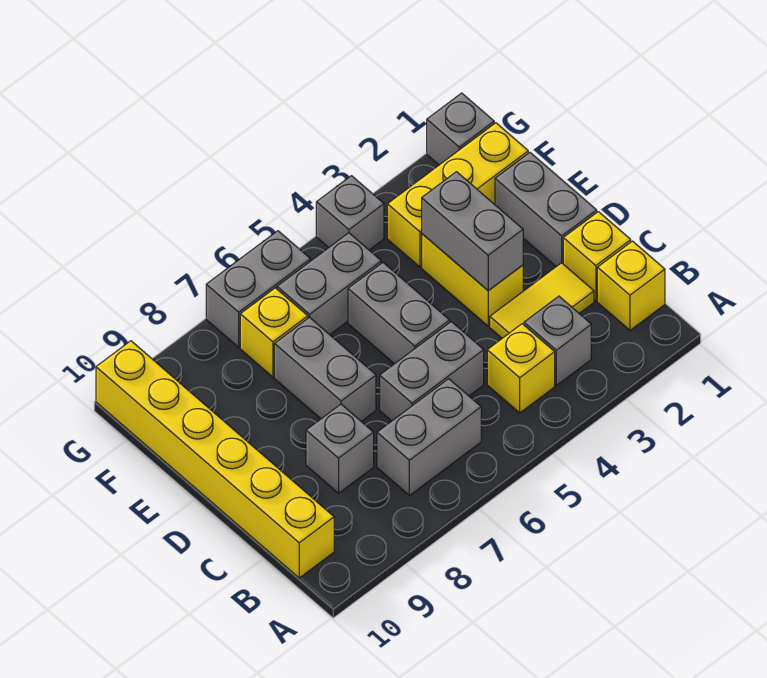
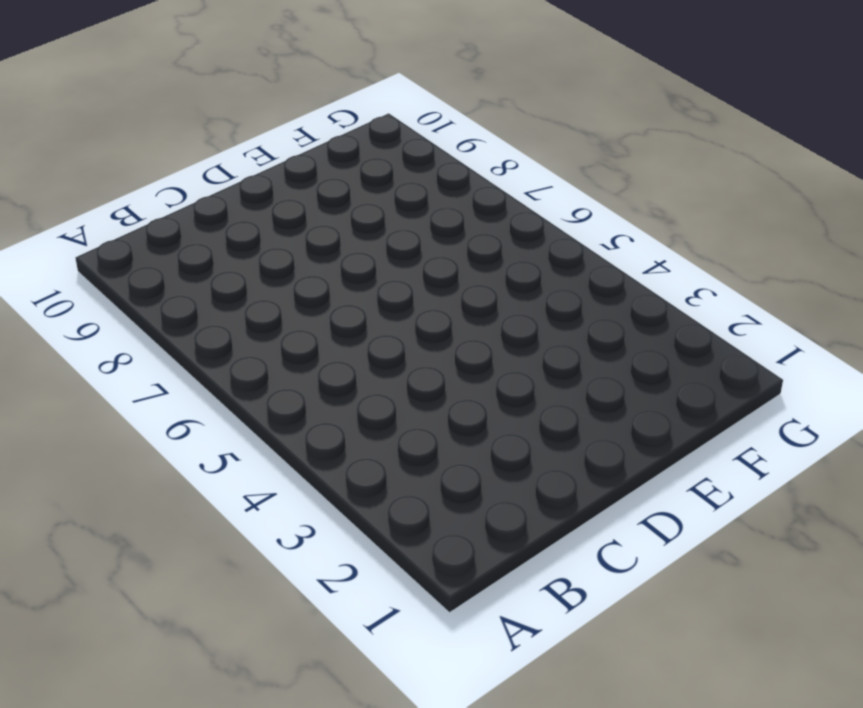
none -> yellow 1x1 brick [597,241,665,330]
none -> grey 1x1 brick [524,296,591,385]
none -> yellow 1x1 brick [487,324,555,413]

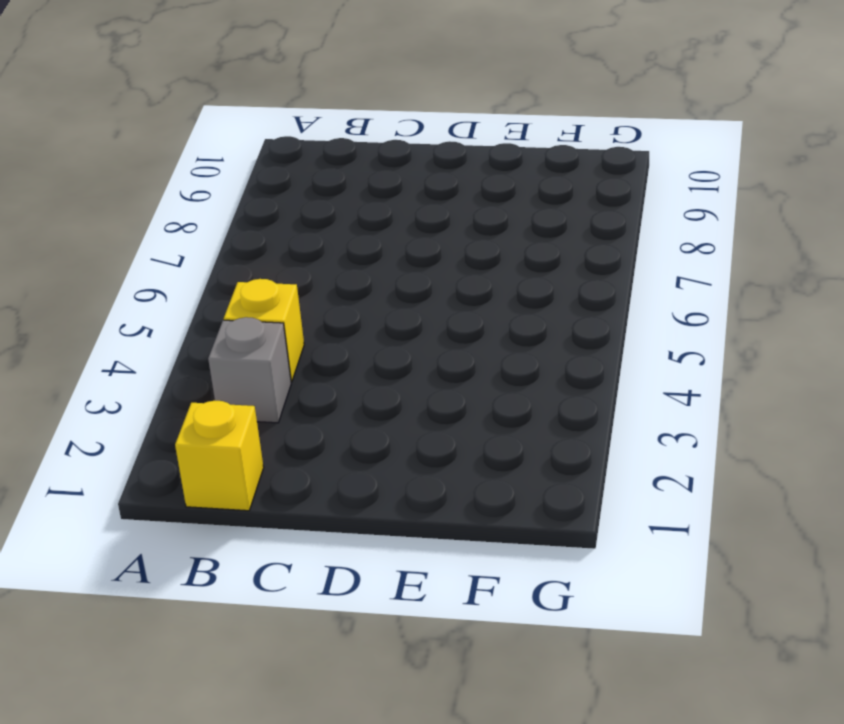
none -> grey 1x2 brick [377,379,481,495]
none -> yellow 1x6 brick [96,341,334,578]
none -> yellow 1x1 brick [563,212,631,301]

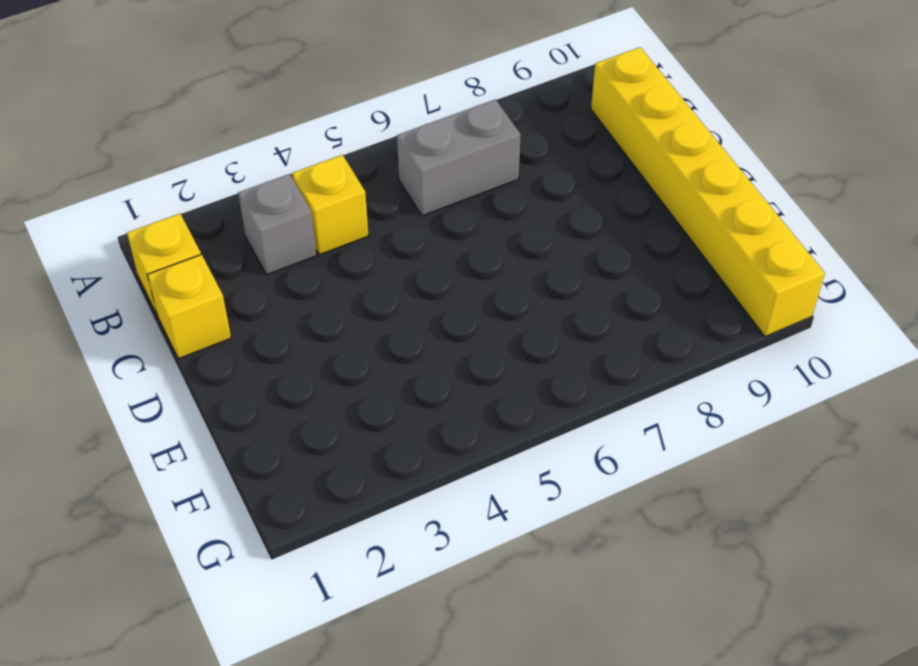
none -> yellow 1x2 tile [490,263,594,338]
none -> grey 1x2 brick [380,322,484,421]
none -> grey 1x1 brick [306,404,374,493]

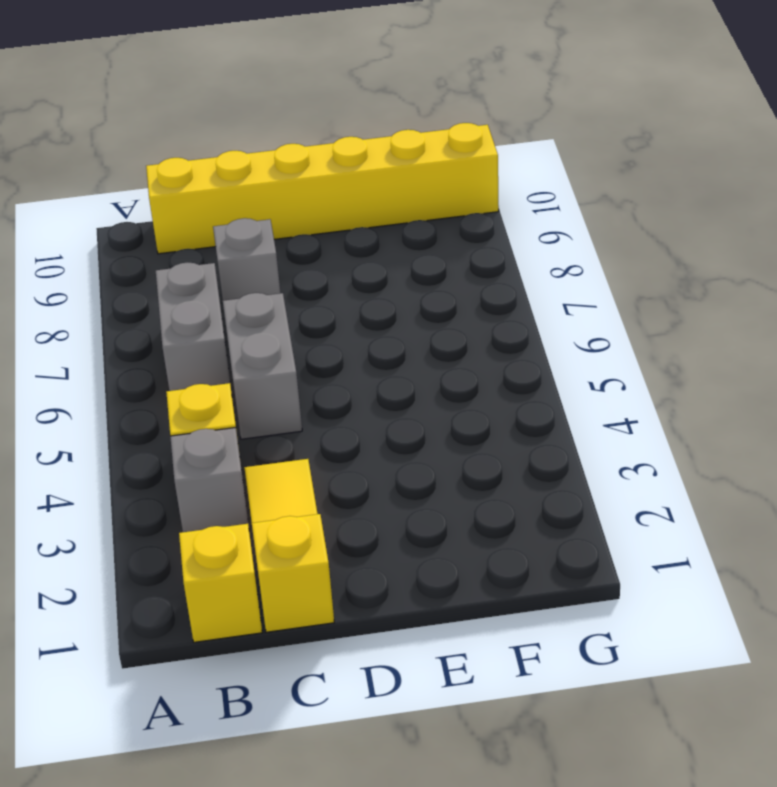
none -> grey 1x2 brick [495,153,597,266]
none -> yellow 1x2 brick [422,234,523,326]
none -> grey 1x2 brick [348,263,450,364]

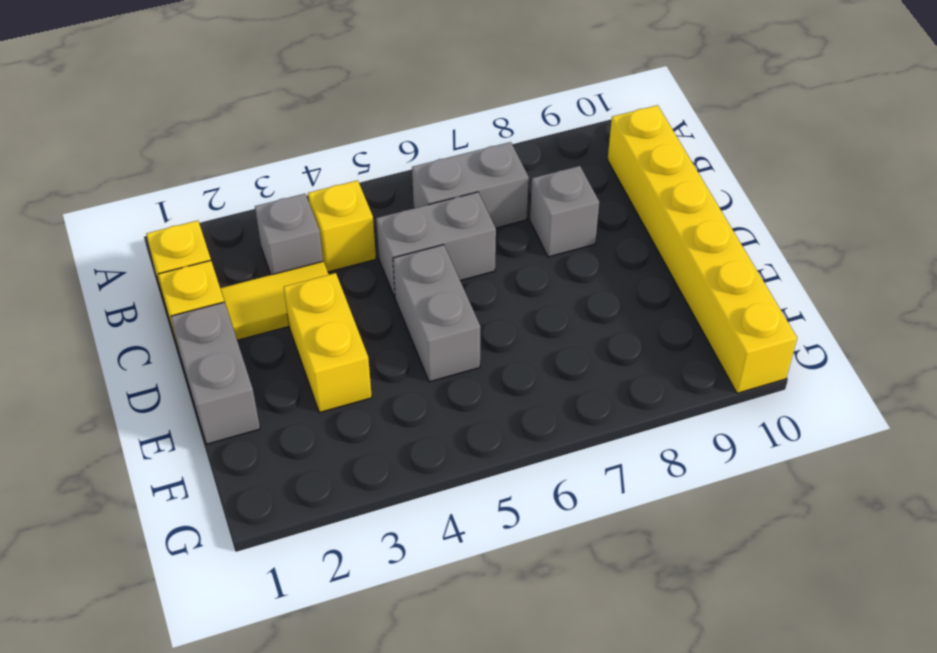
none -> grey 1x2 brick [274,317,376,421]
none -> yellow 1x3 brick [387,123,528,267]
none -> grey 1x2 brick [277,233,381,335]

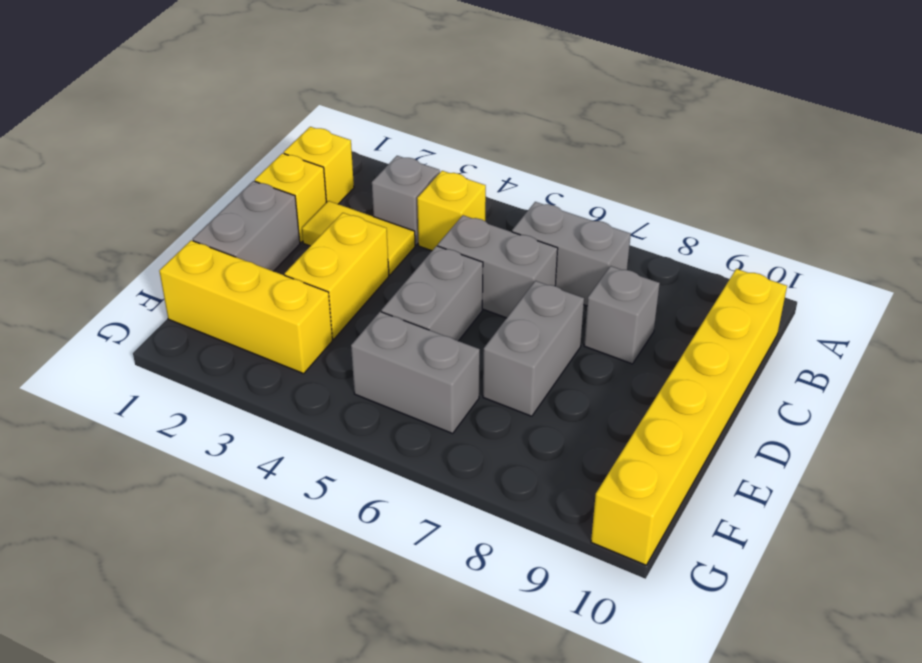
none -> yellow 1x1 brick [240,288,308,377]
none -> grey 1x1 brick [427,93,494,165]
none -> grey 1x1 brick [316,176,384,250]

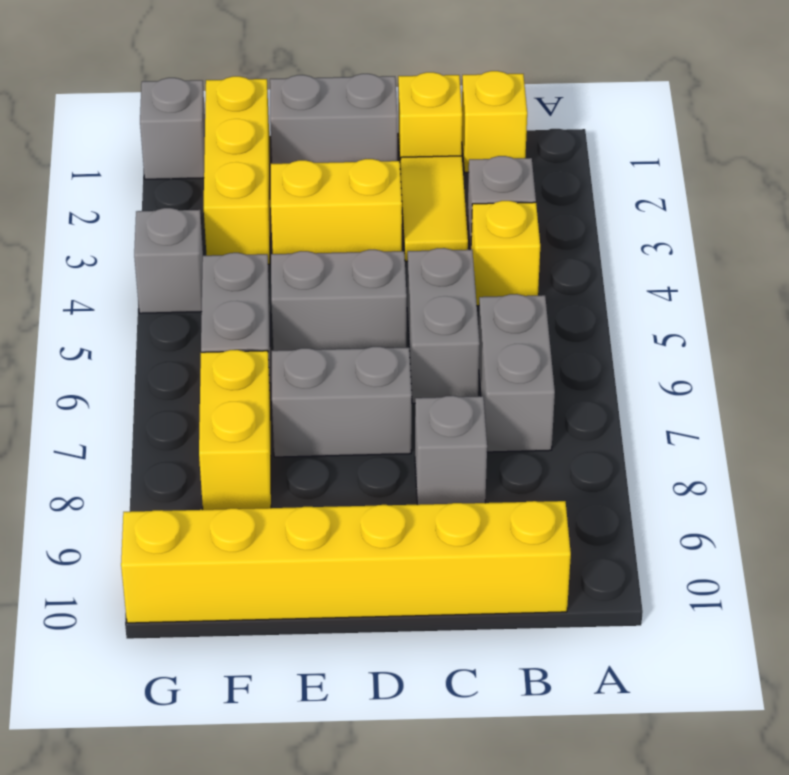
yellow 1x2 brick [199,350,271,510] -> yellow 1x1 brick [240,288,308,377]
none -> grey 1x2 brick [206,231,310,347]
none -> grey 1x2 brick [422,172,523,291]

